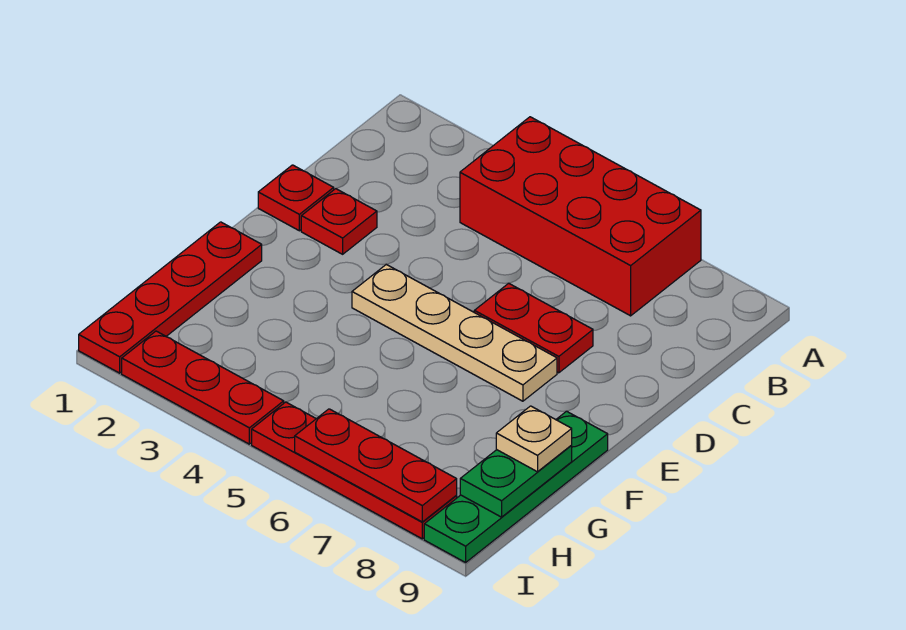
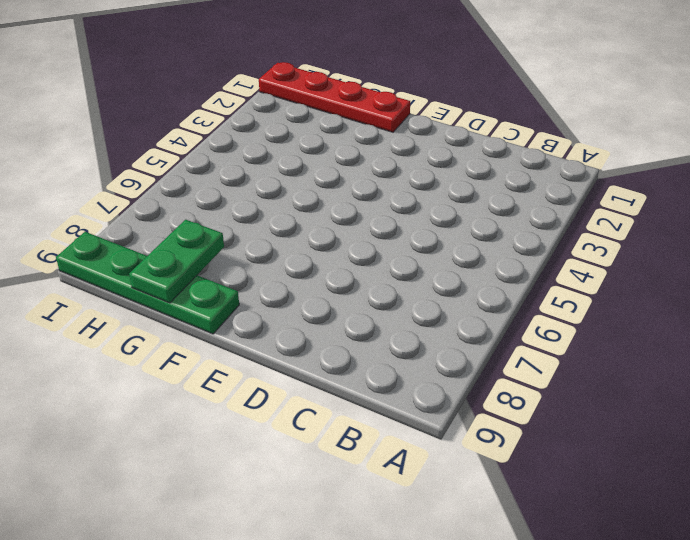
green 1x2 plate [129,220,224,303] -> green 1x2 plate turned to [460,446,572,517]
none -> red 2x4 brick [460,117,701,316]
none -> red 1x1 plate [258,165,334,231]
none -> red 1x1 plate [301,189,377,254]

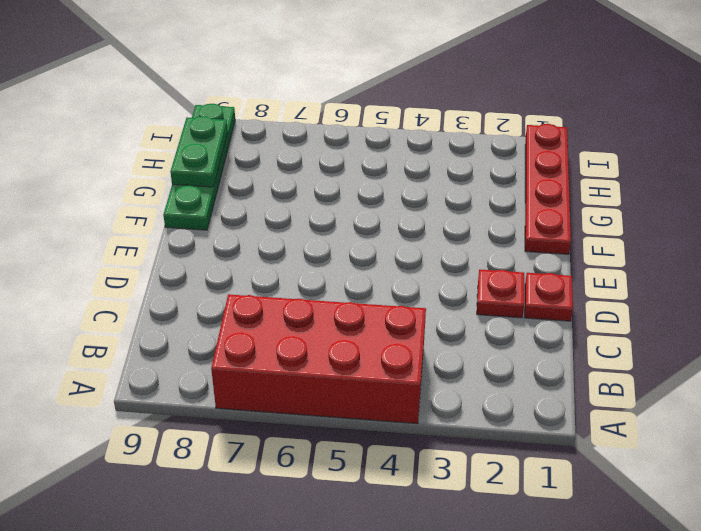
none -> red 1x2 plate [474,283,593,373]
none -> tan 1x4 plate [352,265,557,401]
none -> red 1x3 plate [122,331,284,444]

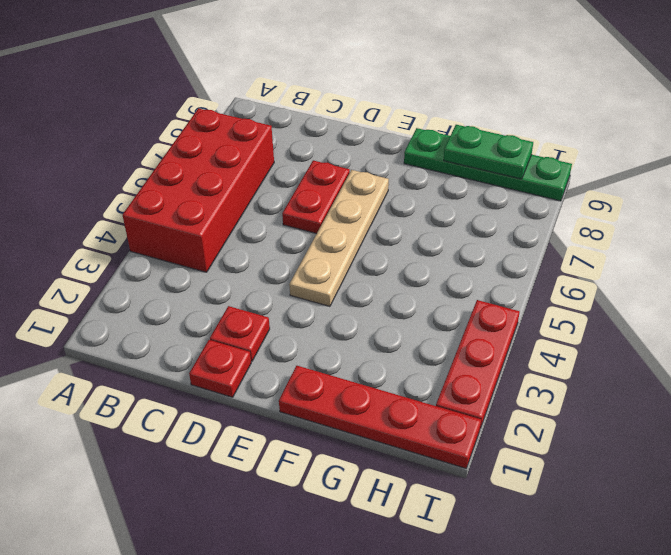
none -> red 1x4 plate [252,402,457,539]
none -> red 1x3 plate [295,409,457,522]
none -> tan 1x1 plate [496,406,572,472]

